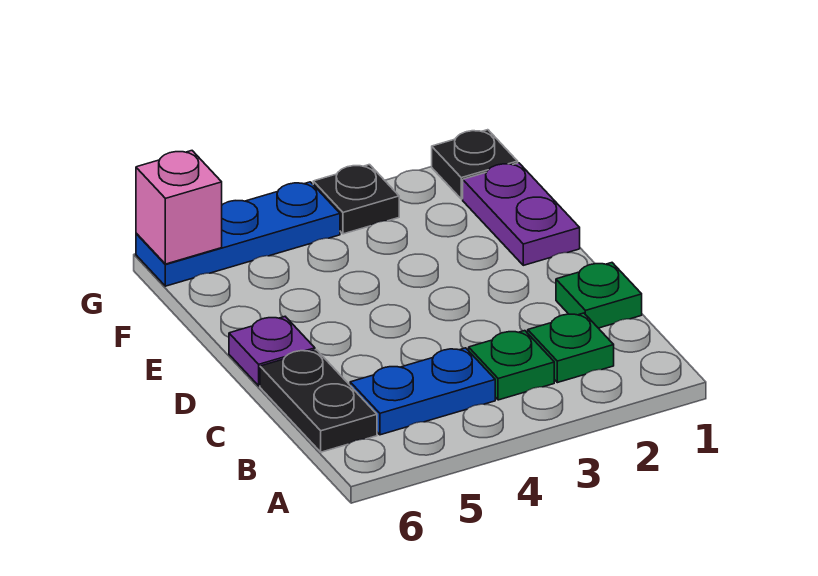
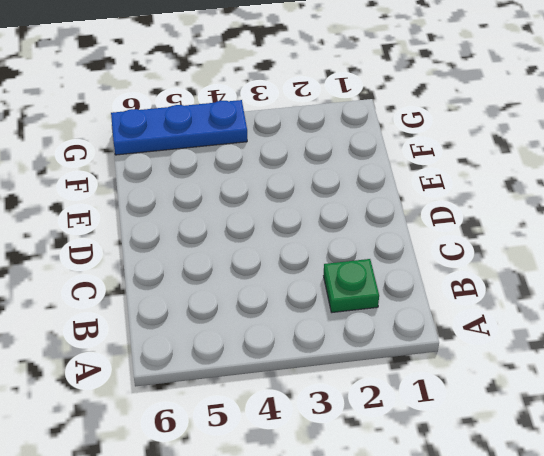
none -> green 1x1 plate [469,331,554,400]
none -> blue 1x2 plate [350,348,495,435]

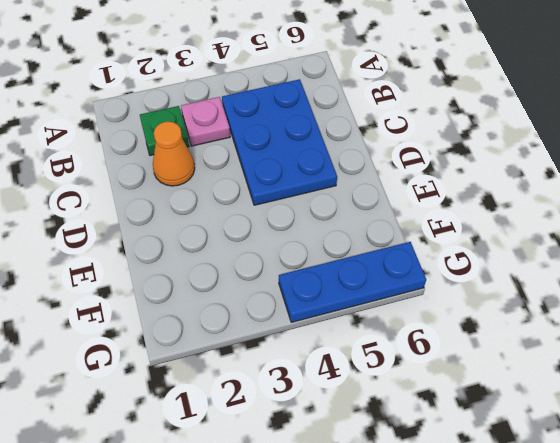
pink 1x1 plate [181,97,230,146] -> green 1x1 plate [469,331,554,400]
blue 2x3 plate [222,79,337,205] -> blue 1x2 plate [350,348,495,435]
orange 1x1 cone [153,122,195,186] -> none
none -> black 1x2 plate [260,350,377,452]
none -> green 1x1 plate [556,263,642,328]

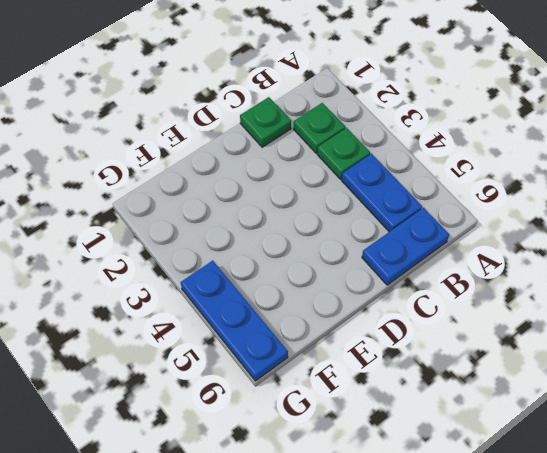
blue 1x2 plate [362,208,449,285] -> black 1x2 plate [260,350,377,452]
none -> purple 1x1 plate [229,317,315,386]
none -> purple 1x2 plate [463,163,580,265]

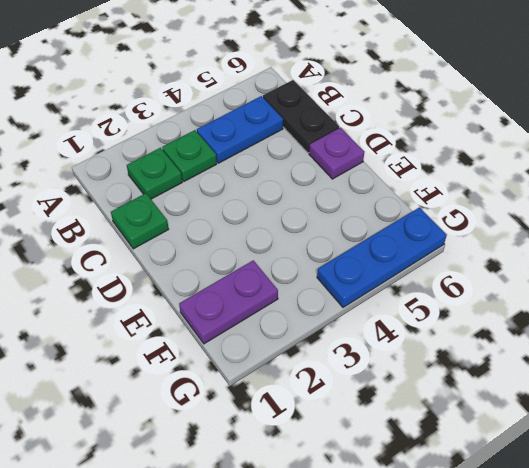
purple 1x2 plate [179,260,278,344] -> purple 1x2 plate turned to [463,163,580,265]
none -> black 1x1 plate [432,130,518,199]
none -> black 1x1 plate [313,165,399,234]

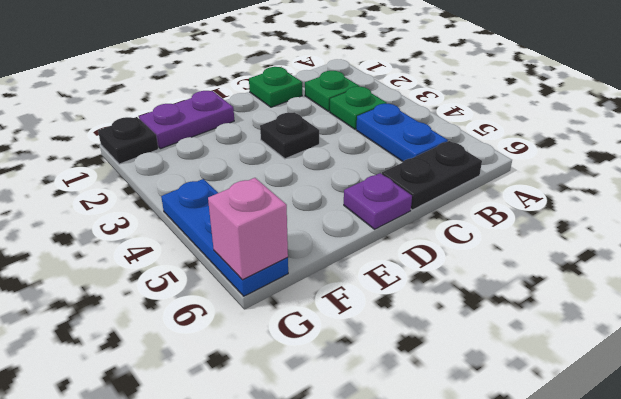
black 1x1 plate [260,112,319,159] -> black 1x1 plate moved to [313,165,399,234]

